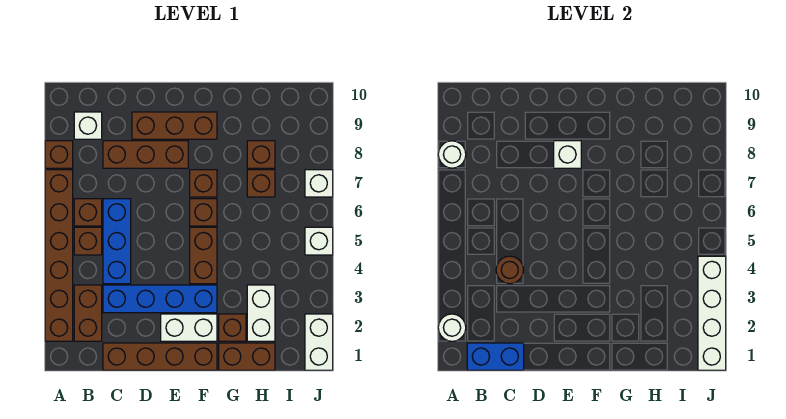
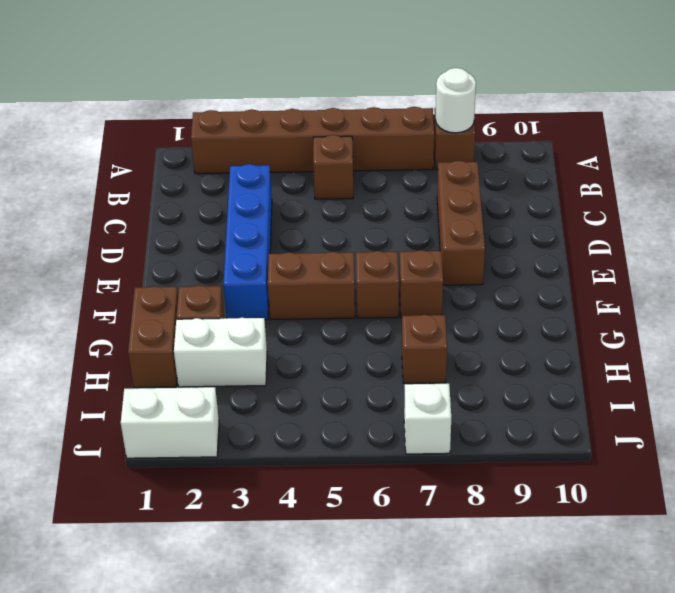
none -> brown 1x2 brick [74,285,102,341]
none -> brown 1x1 brick [74,199,102,226]
none -> white 1x1 brick [74,112,102,139]

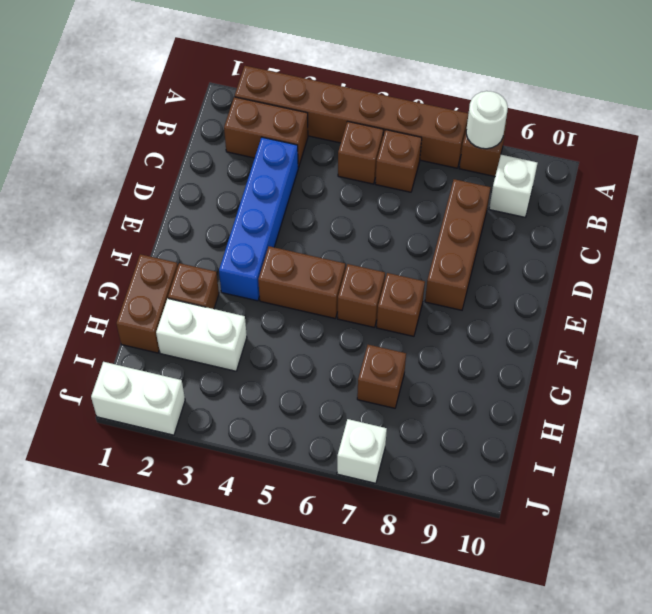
none -> brown 1x4 brick [103,343,217,370]
none -> blue 1x3 brick [103,199,131,284]
none -> brown 1x3 brick [132,112,217,139]

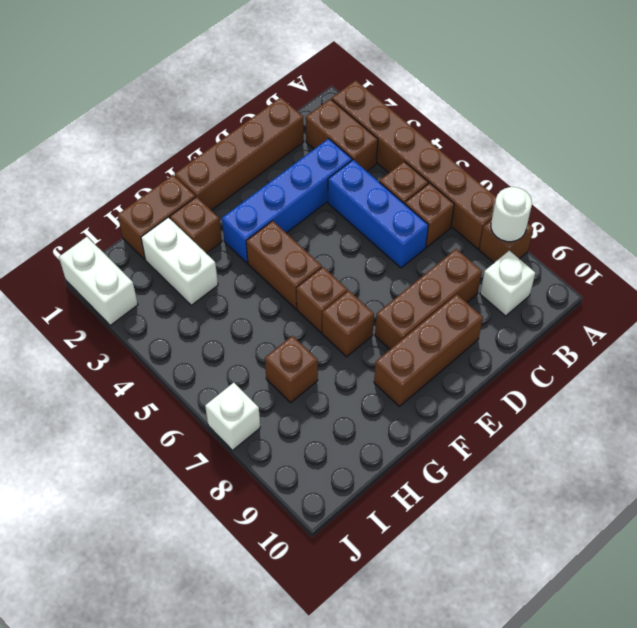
none -> white 1x2 brick [161,314,217,341]
none -> brown 1x1 brick [247,141,275,168]
none -> white 1x1 brick [305,227,333,255]

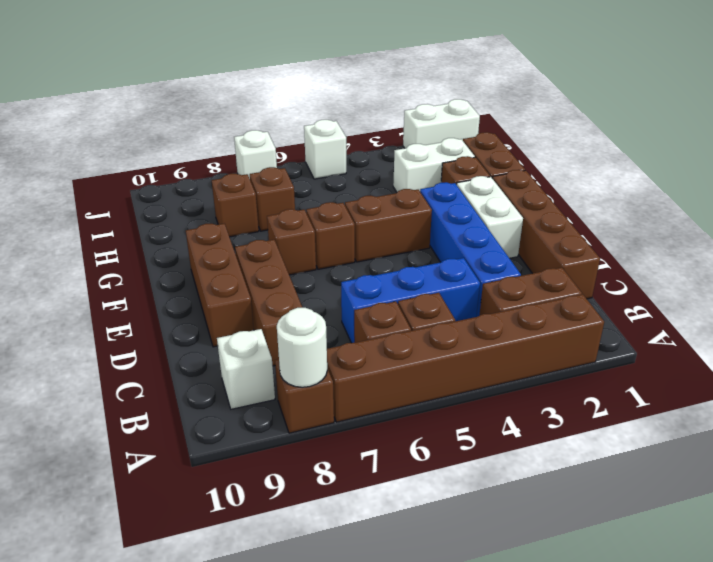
none -> white 1x1 round brick [438,314,466,341]
none -> blue 1x2 brick [467,343,524,370]
none -> brown 1x1 round brick [496,256,523,284]

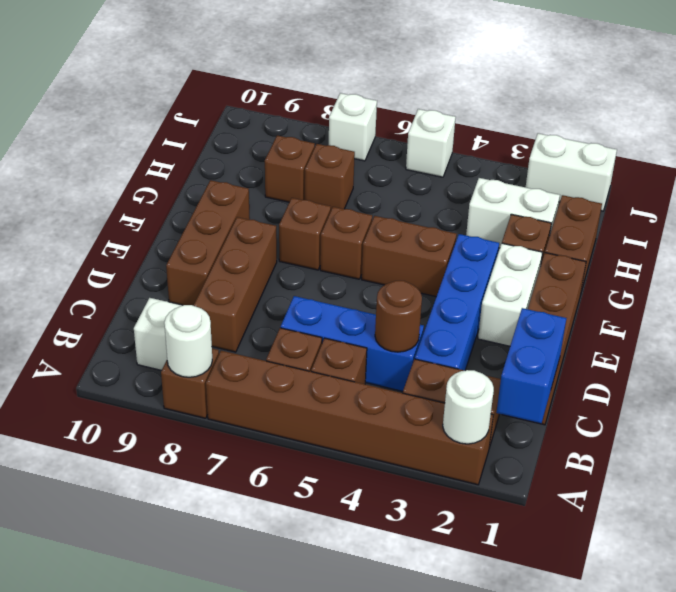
none -> white 1x1 brick [554,141,581,168]
none -> white 1x4 brick [698,256,726,370]

